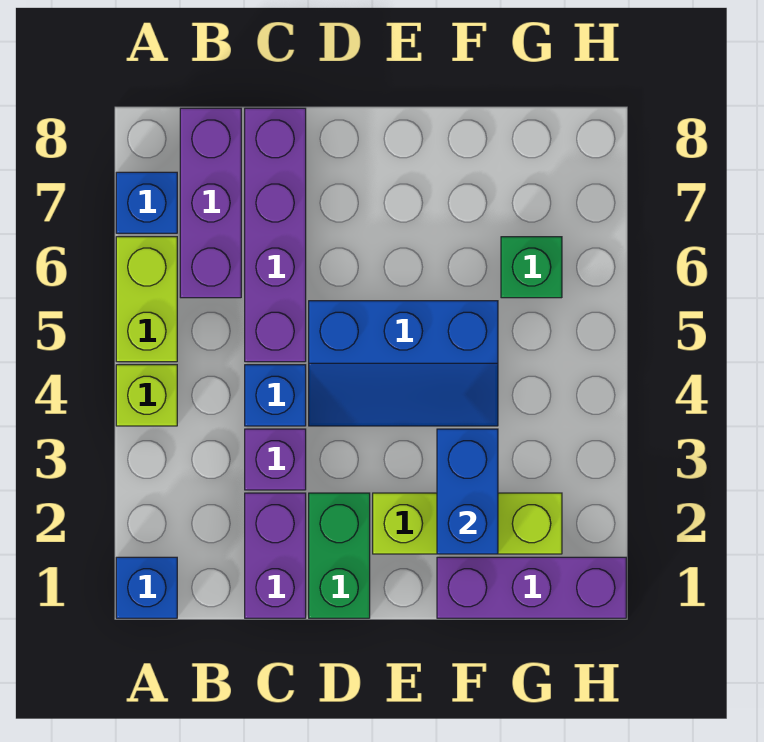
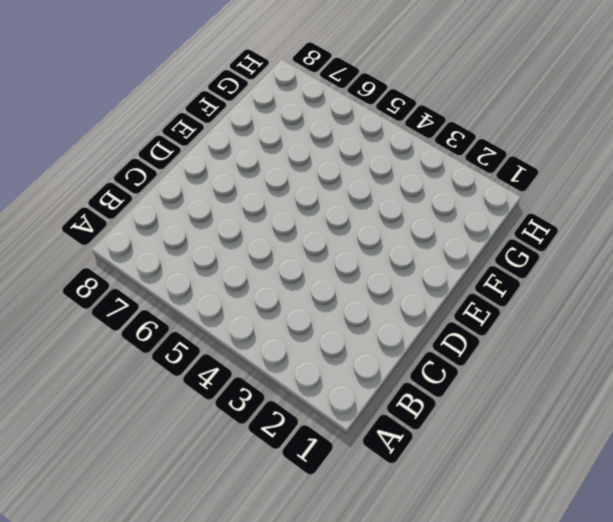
none -> blue 1x1 brick [116,557,177,618]
none -> lime 1x1 brick [116,365,177,426]
none -> lime 1x2 brick [116,237,177,362]

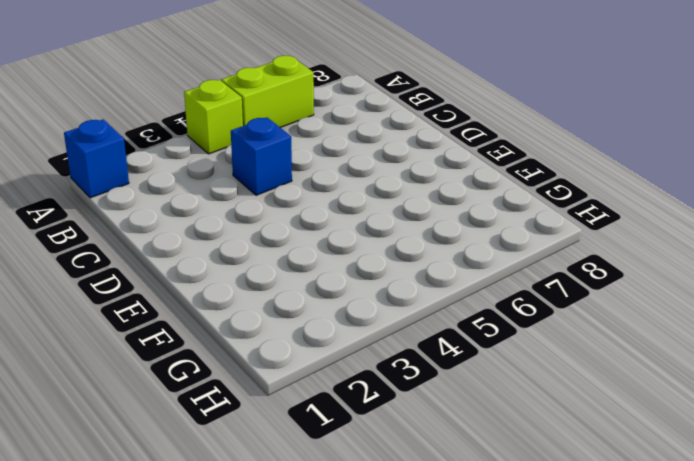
none -> blue 1x1 brick [116,172,177,233]
none -> purple 1x3 brick [180,108,241,298]
none -> purple 1x2 brick [245,493,306,618]

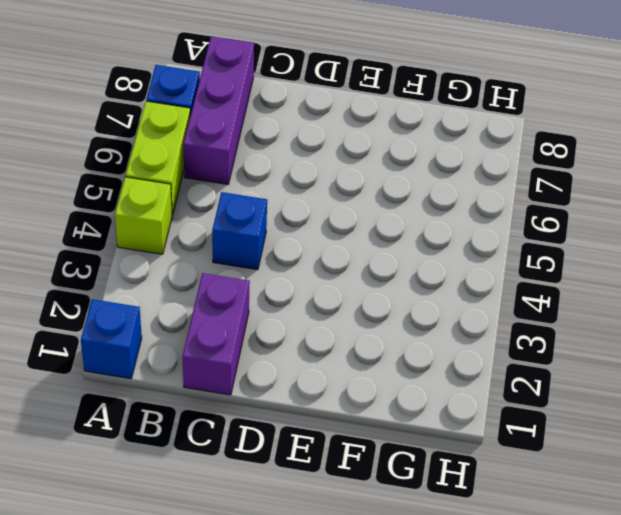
none -> purple 1x1 brick [245,429,306,490]
none -> purple 1x4 brick [245,108,306,362]
none -> green 1x2 brick [309,493,370,618]

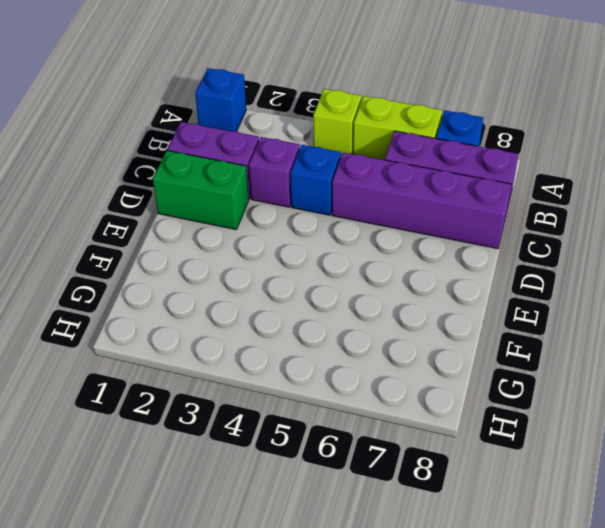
none -> blue 2x3 slope [309,301,498,426]
none -> lime 1x3 brick [373,493,562,554]
none -> purple 1x3 brick [437,557,626,618]

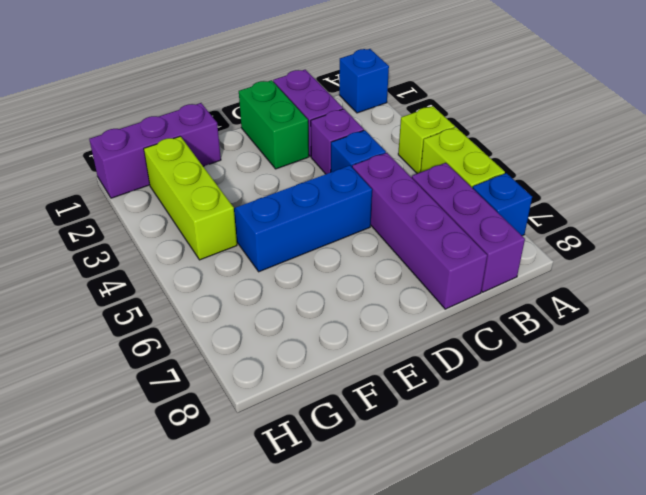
lime 1x3 brick [144,136,237,260] -> lime 1x3 brick turned to [373,493,562,554]
none -> green 1x1 brick [501,237,562,298]
none -> blue 1x2 brick [437,429,498,554]

